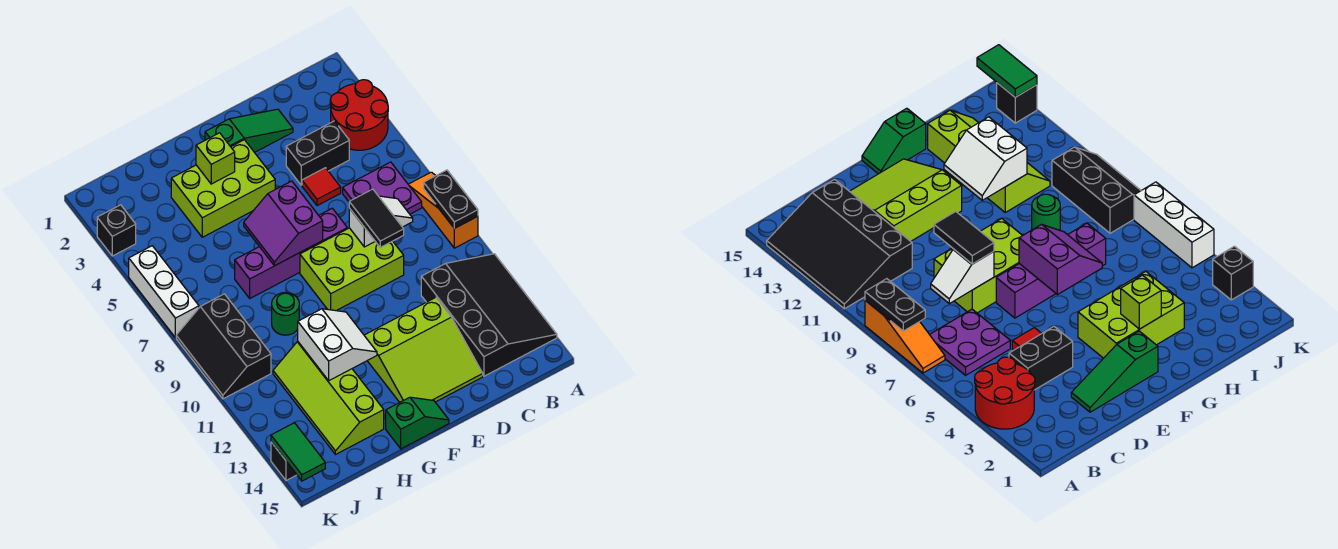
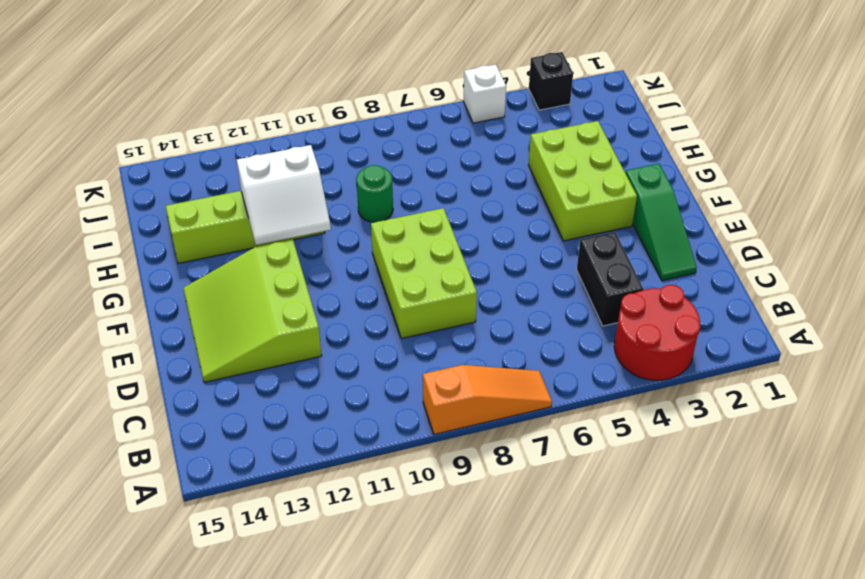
white 1x1 brick [464,65,506,123] -> white 1x3 brick [129,246,199,338]
none -> black 3x4 slope [421,254,557,376]
none -> purple 2x2 plate [343,162,422,214]
none -> red 1x1 tile [302,168,341,206]

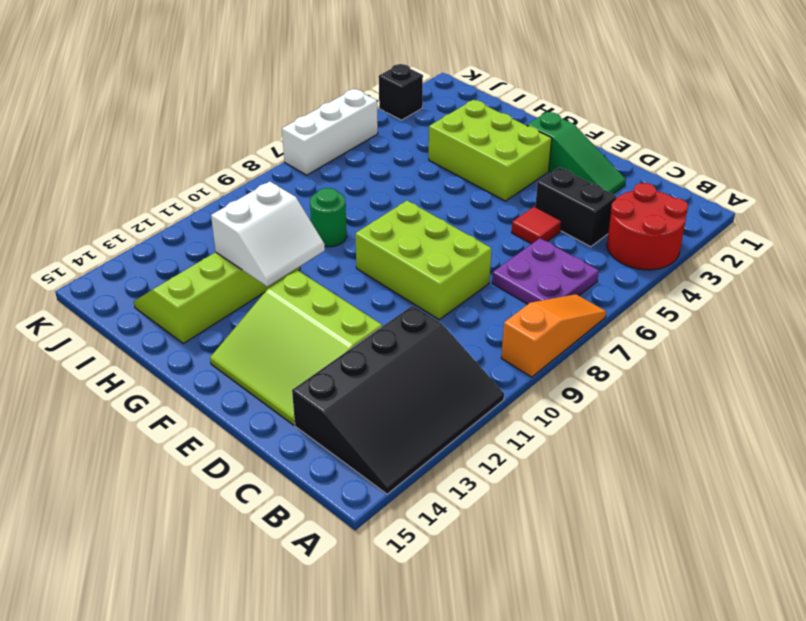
none -> purple 1x4 brick [235,208,347,298]
none -> green 1x2 slope [386,397,449,449]
none -> black 2x3 slope [176,294,271,399]

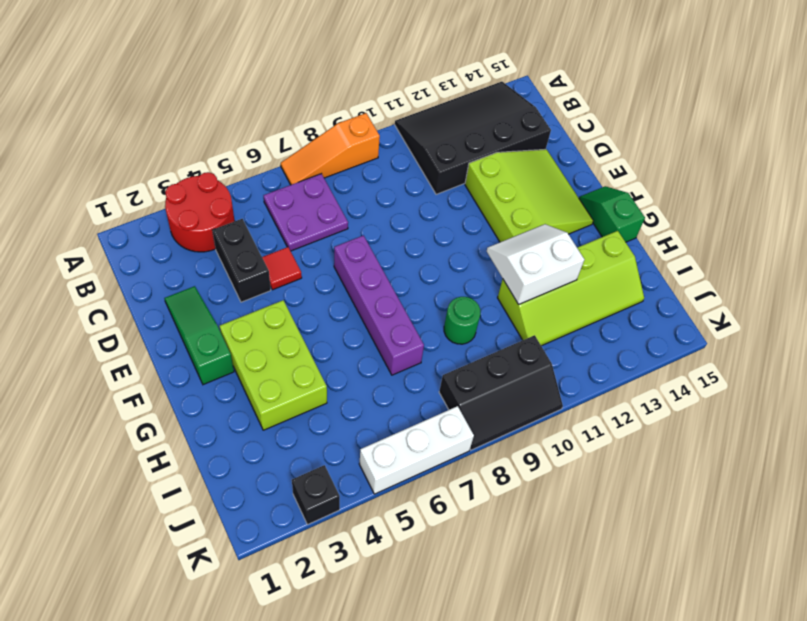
none -> lime 2x3 brick [300,228,404,311]
none -> black 1x1 brick [271,442,297,481]
none -> black 1x2 plate [424,170,478,228]

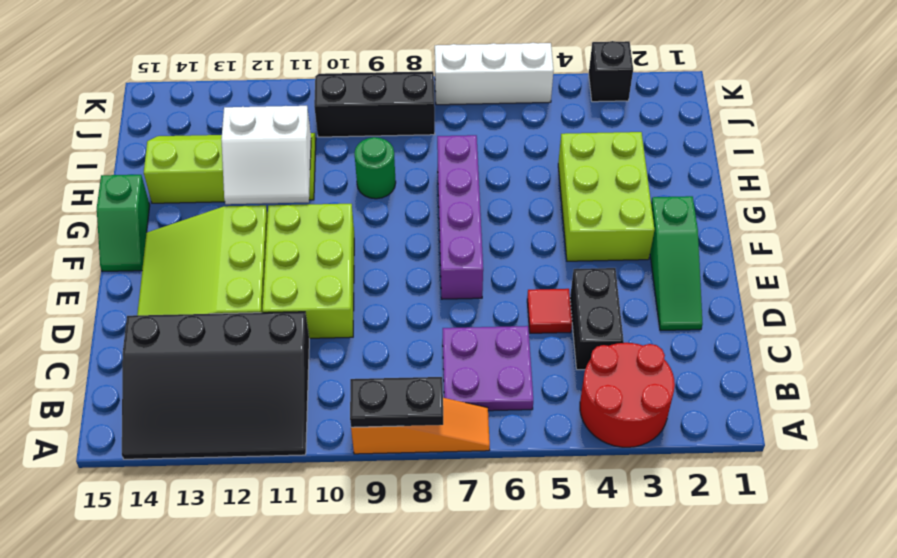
lime 2x3 brick [263,204,354,338] -> lime 2x3 brick moved to [300,228,404,311]
none -> black 1x1 brick [271,442,297,481]
none -> white 1x2 slope [349,196,413,247]
none -> purple 2x2 slope [244,181,323,266]

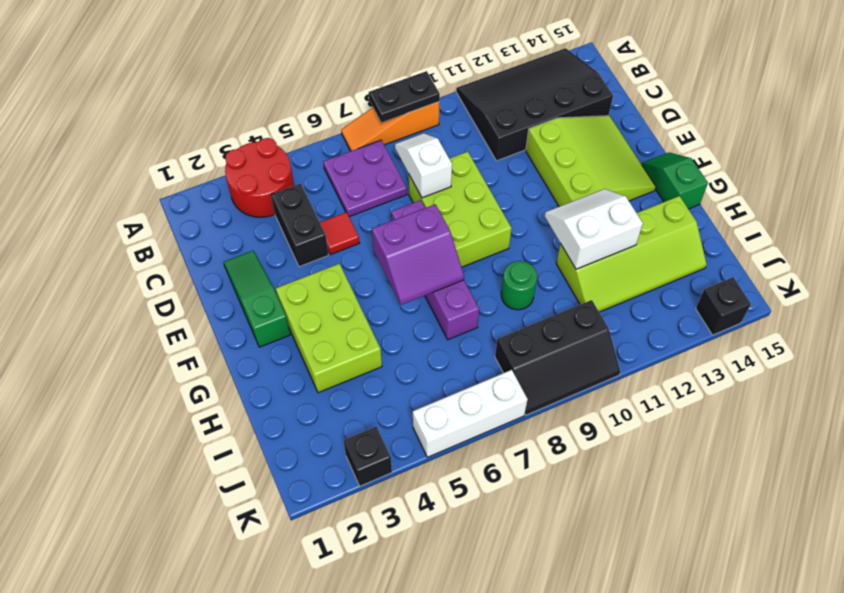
none -> lime 1x1 brick [196,133,235,184]
none -> green 1x2 tile [271,423,325,481]
none -> black 1x2 tile [349,189,404,247]

